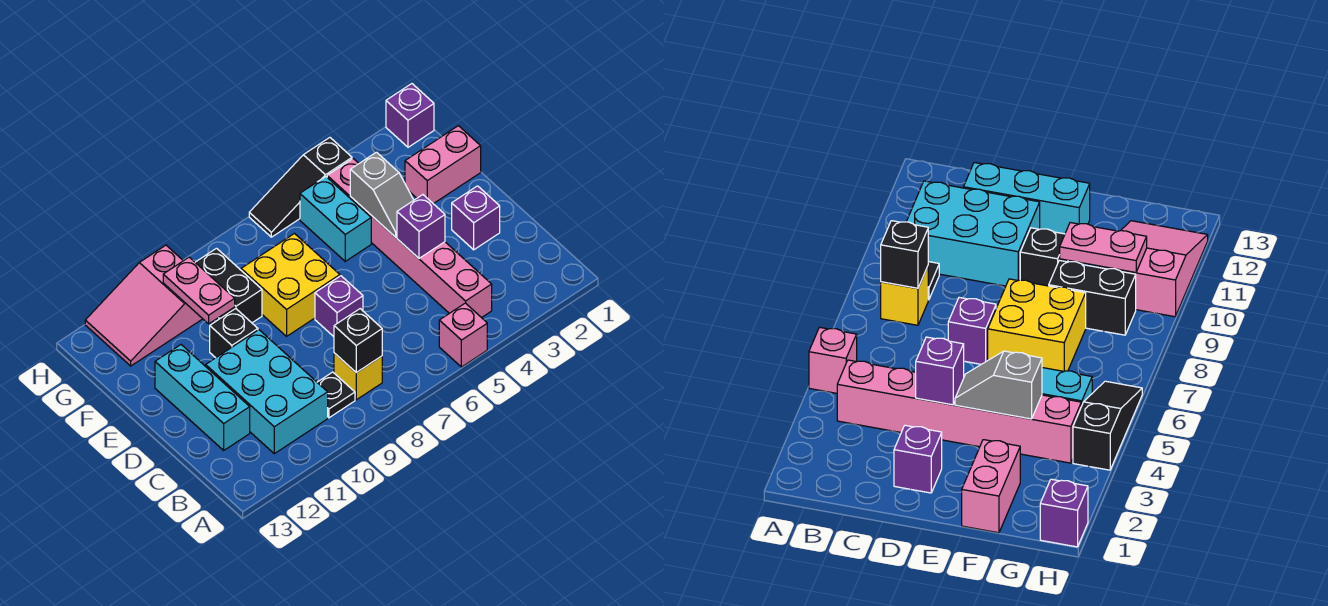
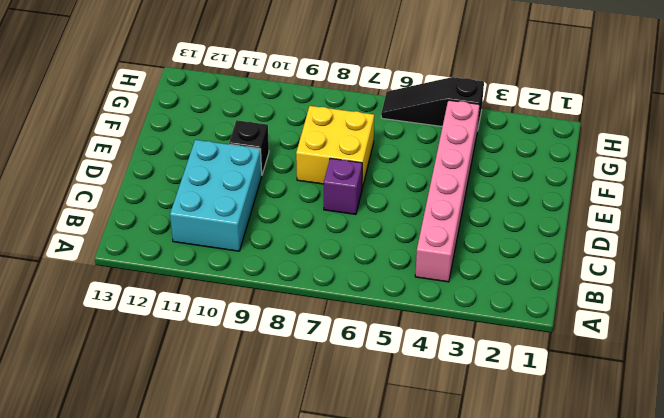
none -> pink 1x1 brick [439,303,487,367]
none -> yellow 1x1 brick [334,353,382,400]
none -> black 1x1 plate [317,372,355,418]

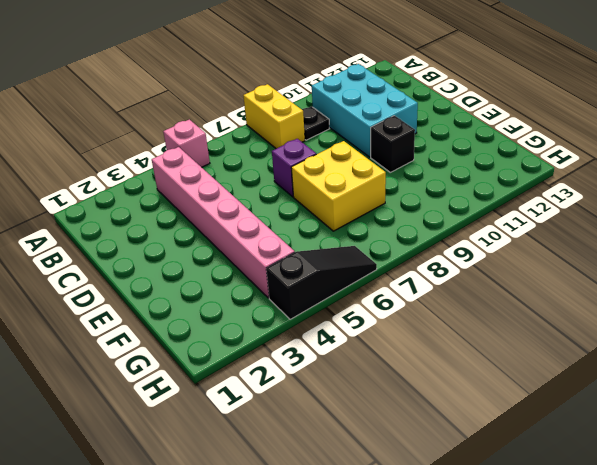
yellow 1x2 brick [243,84,305,149] -> yellow 1x1 brick [334,353,382,400]
none -> cyan 1x3 brick [155,345,250,450]
none -> purple 1x1 brick [452,186,500,250]
none -> pink 1x2 brick [405,126,481,204]

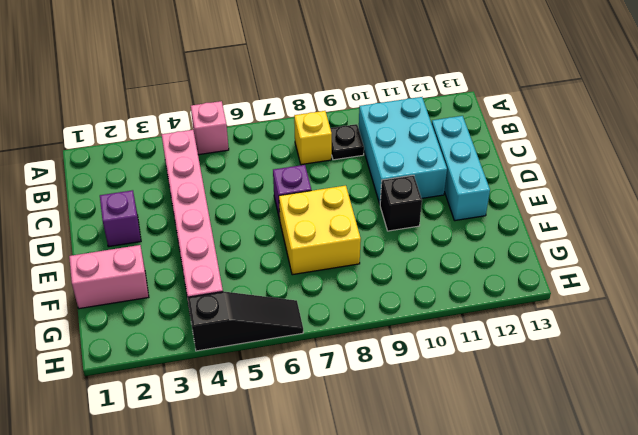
none -> cyan 1x2 brick [300,177,371,261]
none -> black 1x2 brick [195,248,262,323]
none -> pink 2x3 slope [85,245,202,366]

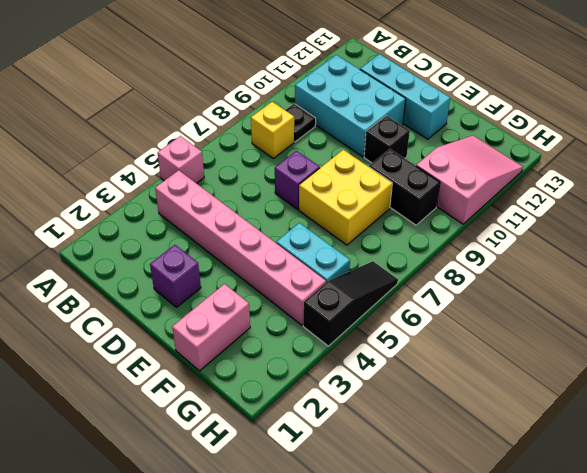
none -> purple 1x1 brick [386,84,434,147]
none -> black 1x1 brick [334,309,382,373]
none -> purple 1x1 brick [397,195,445,258]

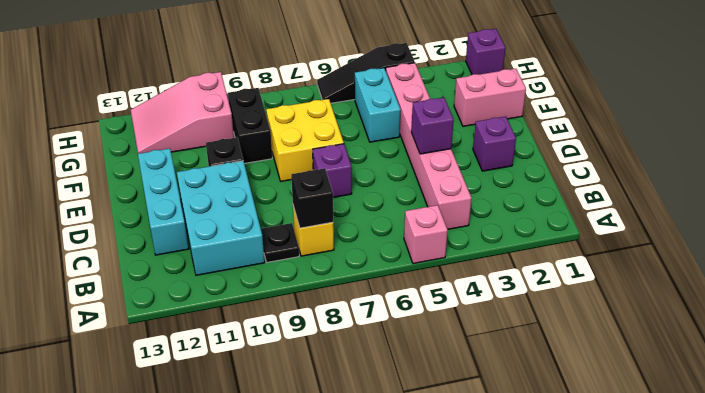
none -> grey 1x2 slope [350,152,414,237]
none -> pink 1x2 plate [163,257,235,324]

